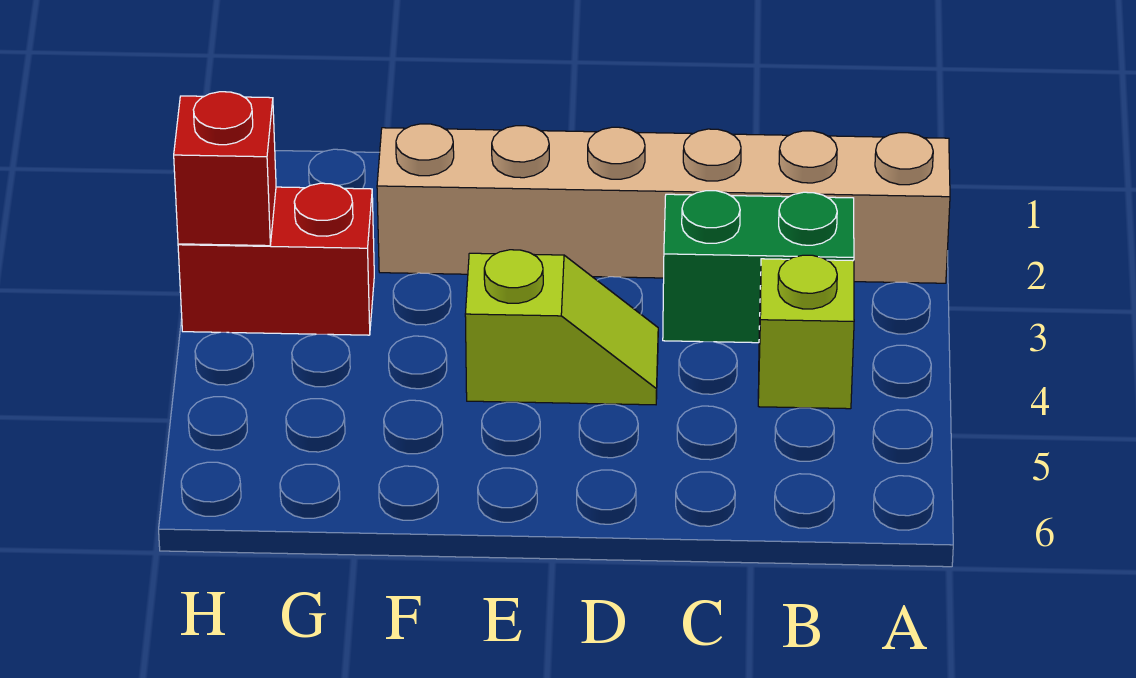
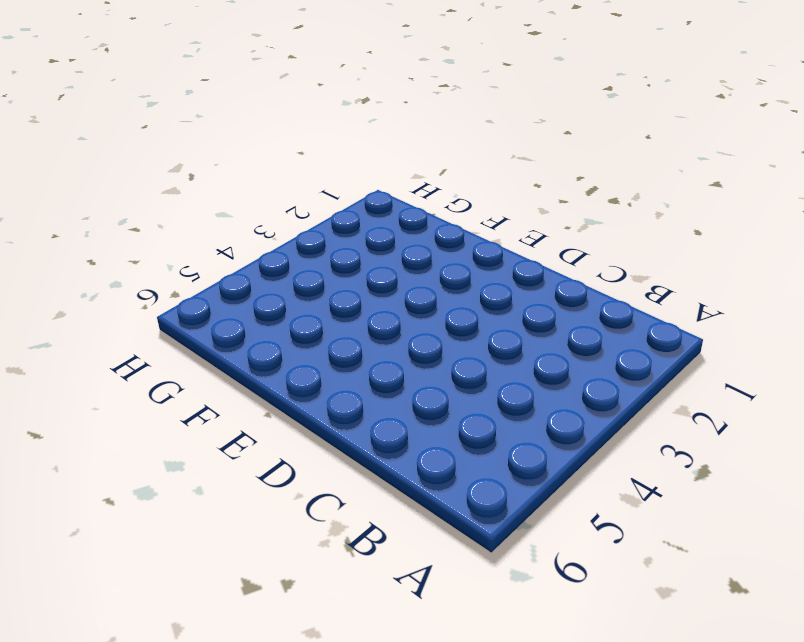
none -> tan 1x6 brick [377,124,950,283]
none -> green 1x2 brick [663,191,854,343]

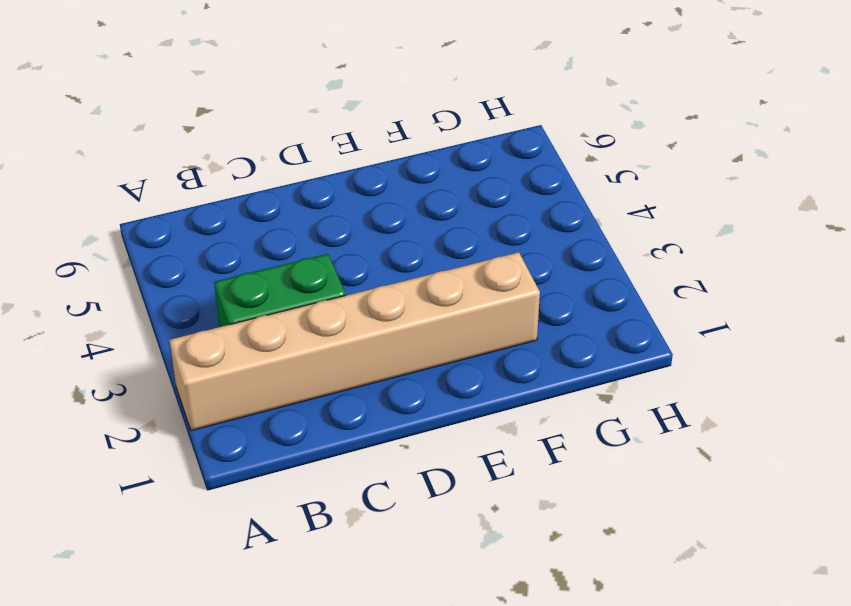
none -> lime 1x1 brick [758,255,854,409]
none -> lime 1x2 slope [465,250,658,405]

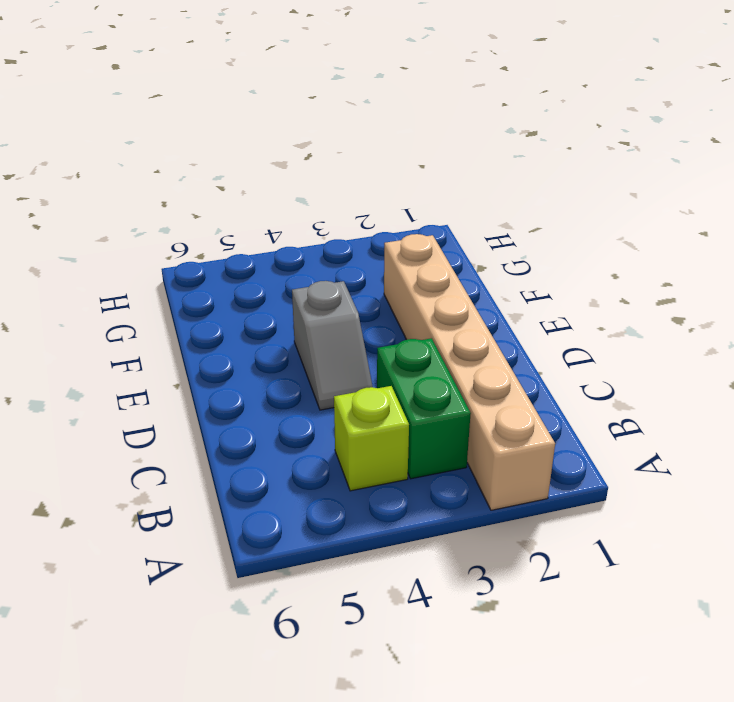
grey 1x2 slope [292,281,373,410] -> lime 1x2 slope [465,250,658,405]
none -> red 1x2 brick [178,183,374,335]
none -> red 1x1 brick [174,92,276,246]

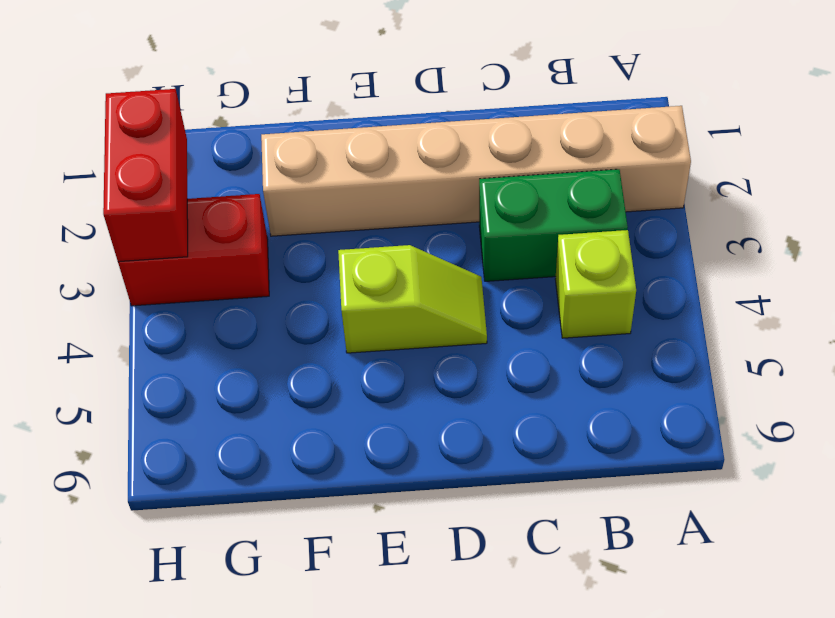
red 1x2 brick [103,89,188,262] -> red 1x1 brick [174,92,276,246]

